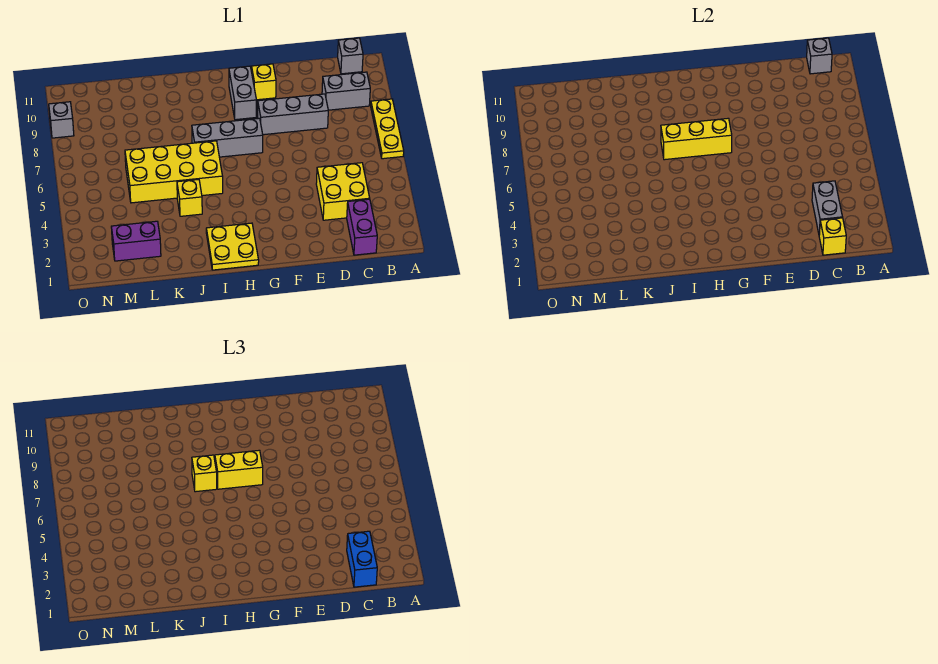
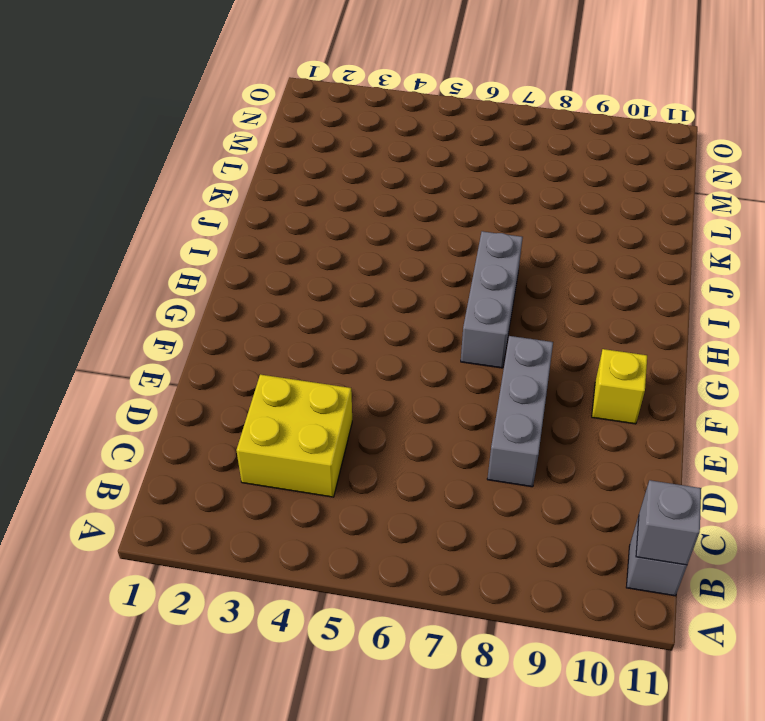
none -> yellow 1x3 plate [371,99,404,159]
none -> grey 1x2 brick [322,72,370,110]
none -> purple 1x2 brick [347,199,377,255]

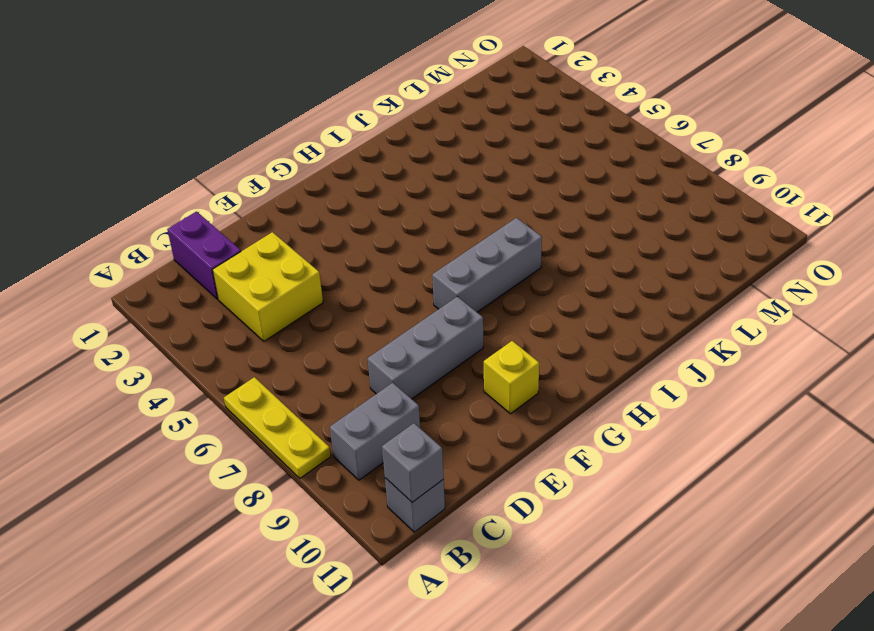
none -> grey 1x2 brick [229,66,256,120]
none -> yellow 2x2 plate [206,223,259,270]
none -> yellow 2x4 brick [125,141,223,203]

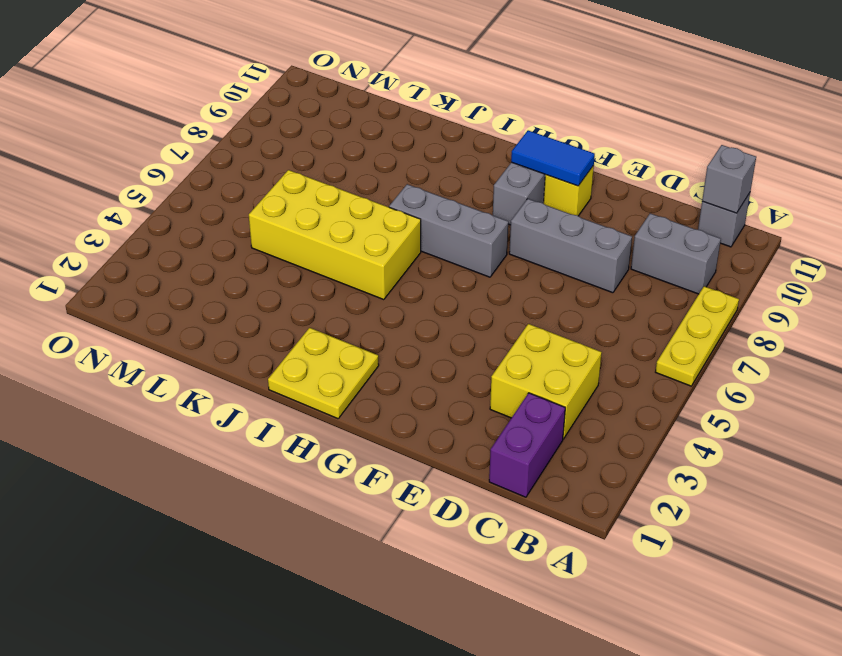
blue 1x2 tile [511,130,595,186] -> none
none -> yellow 1x1 brick [177,179,202,216]
none -> purple 1x2 brick [111,221,161,261]
none -> grey 1x1 brick [49,102,74,138]

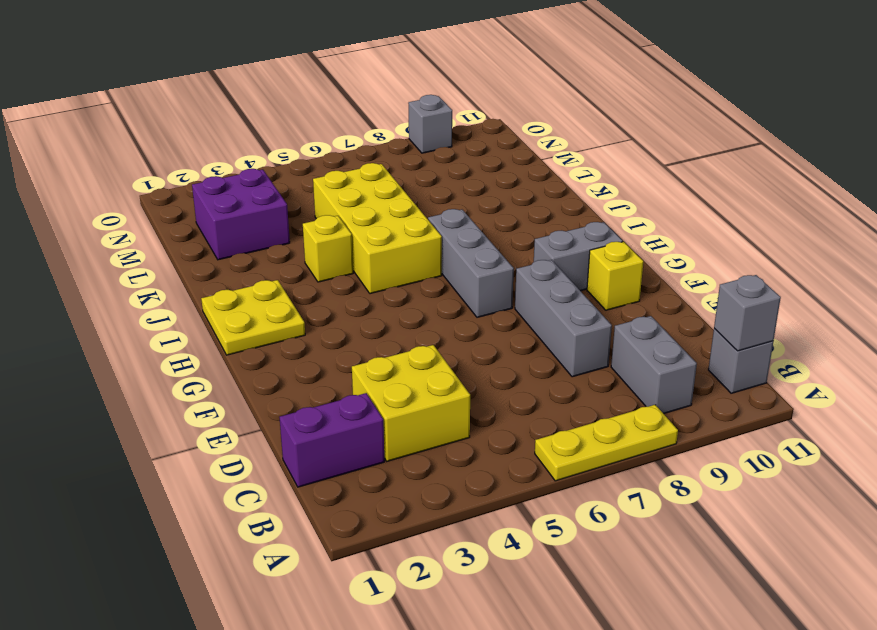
purple 2x2 brick [192,169,290,260] -> purple 1x2 brick [111,221,161,261]
none -> yellow 1x1 brick [819,218,846,255]
none -> grey 1x2 brick [812,181,842,235]
none -> yellow 1x3 brick [661,118,732,160]

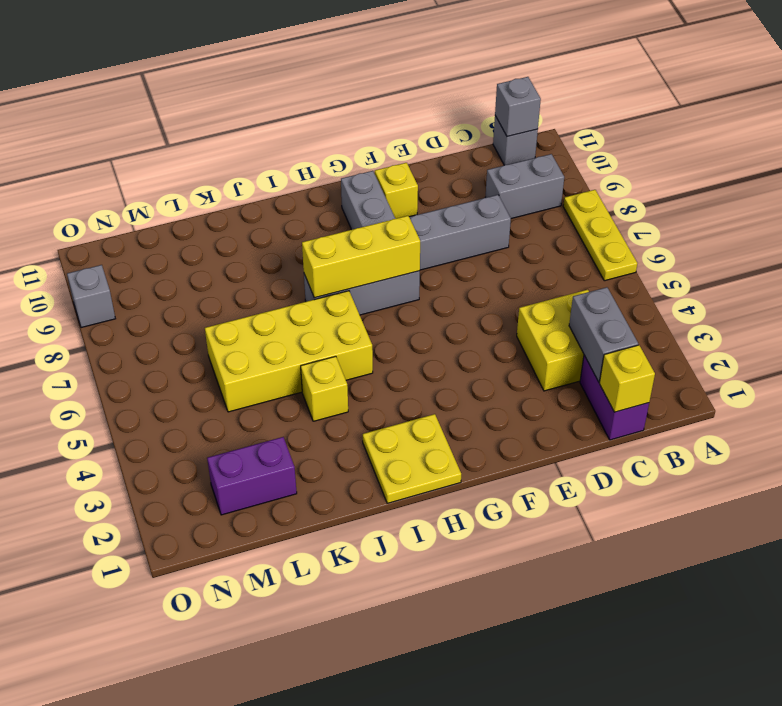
none -> blue 1x2 brick [347,531,377,587]
none -> yellow 1x2 brick [215,450,263,489]
none -> yellow 1x1 brick [192,455,217,492]

